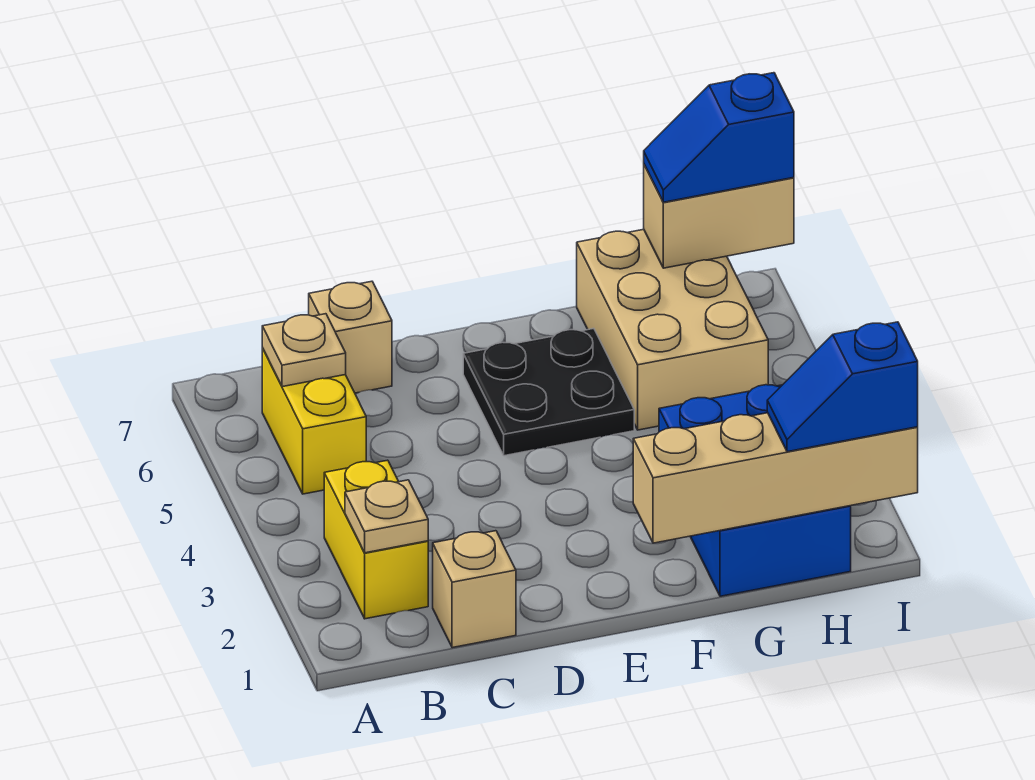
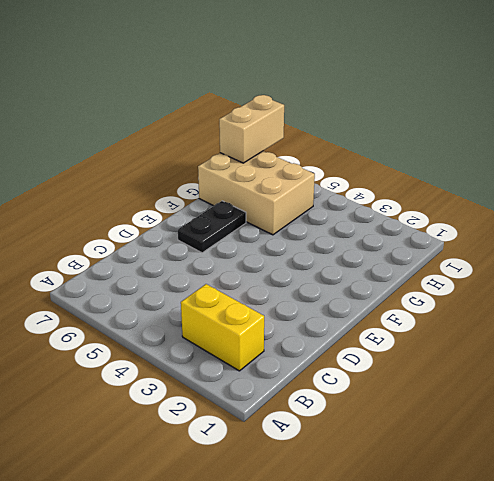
black 1x2 plate [178,201,246,253] -> black 2x2 plate [463,328,634,456]
none -> yellow 1x2 brick [262,348,366,494]
none -> tan 1x1 brick [433,531,516,648]
none -> tan 1x1 brick [309,281,392,393]

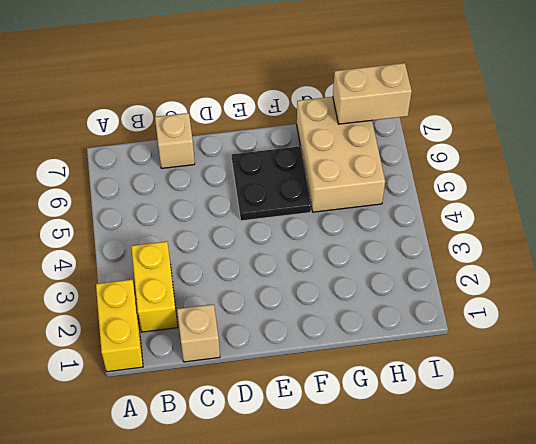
yellow 1x2 brick [96,280,143,372] -> yellow 1x2 brick moved to [262,348,366,494]
none -> blue 2x3 brick [659,385,851,596]
none -> tan 1x1 plate [345,480,428,553]
none -> tan 1x1 plate [262,314,346,387]

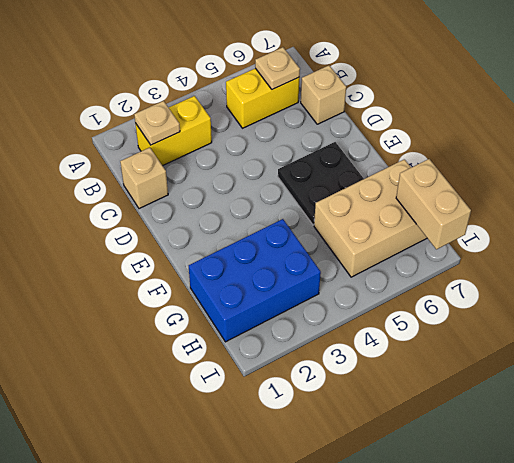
none -> tan 1x4 brick [633,413,918,543]
none -> blue 1x2 slope [767,322,918,452]
none -> blue 1x2 slope [644,73,794,202]

